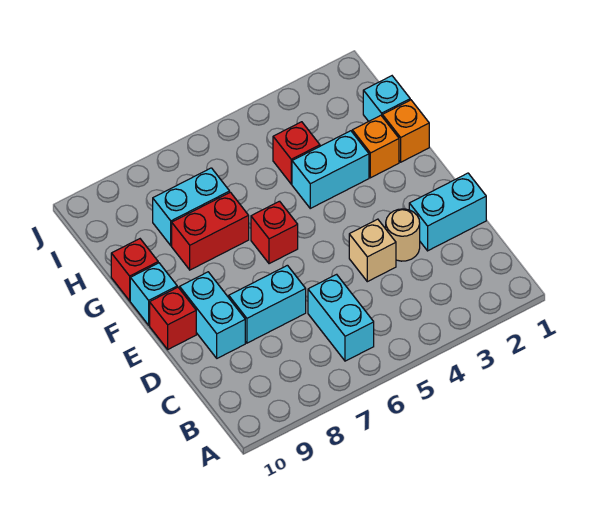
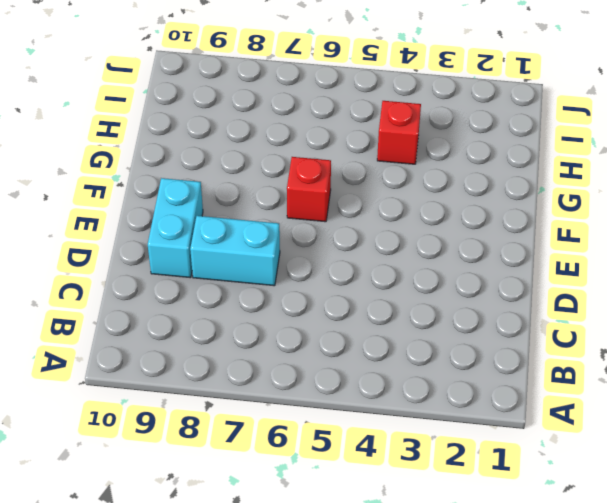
none -> cyan 1x2 brick [308,274,374,361]
none -> cyan 1x2 brick [409,173,486,251]
none -> tan 1x1 round brick [386,209,420,261]

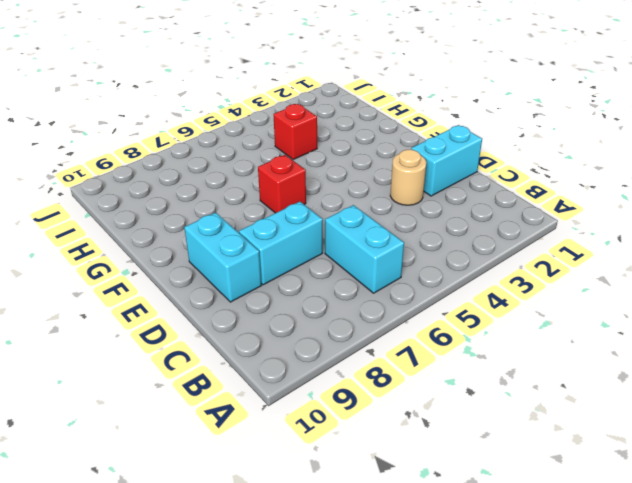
none -> tan 1x1 brick [349,219,396,282]
none -> red 1x1 brick [150,287,196,349]
none -> cyan 1x1 brick [130,263,177,325]

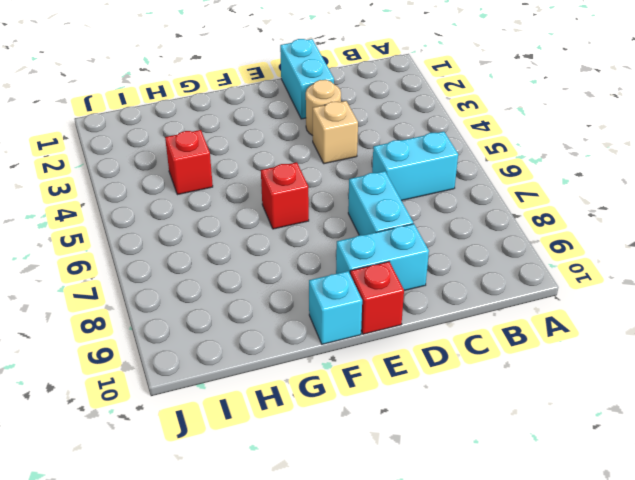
none -> orange 1x1 brick [382,100,429,162]
none -> orange 1x1 brick [352,115,399,178]
none -> cyan 1x2 brick [292,131,369,208]

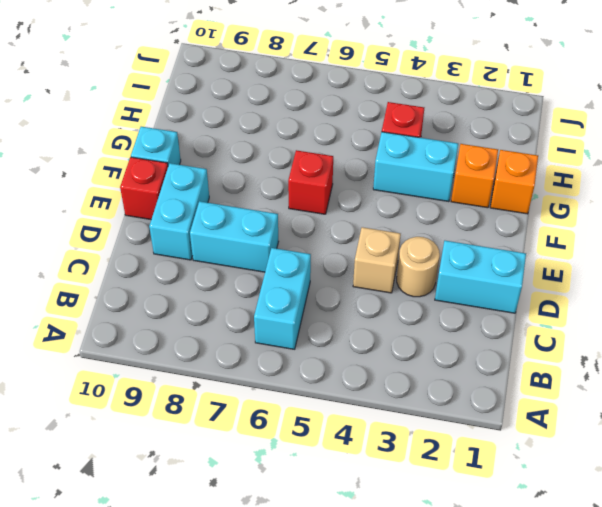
none -> red 1x2 brick [172,192,249,270]
none -> red 1x1 brick [111,239,158,301]
none -> cyan 1x1 brick [363,76,410,121]

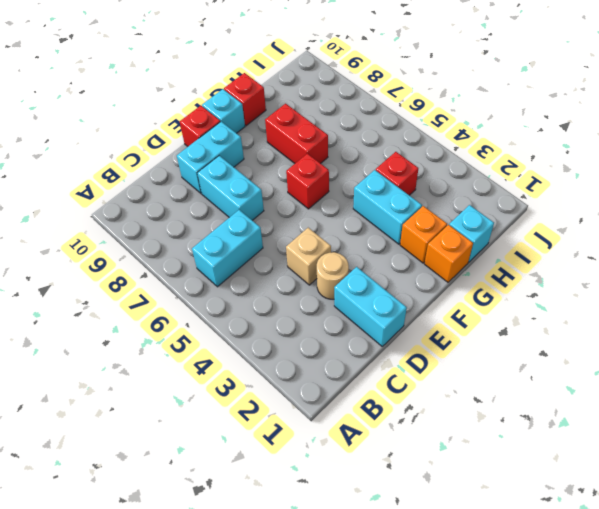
none -> cyan 1x2 brick [153,168,230,246]

